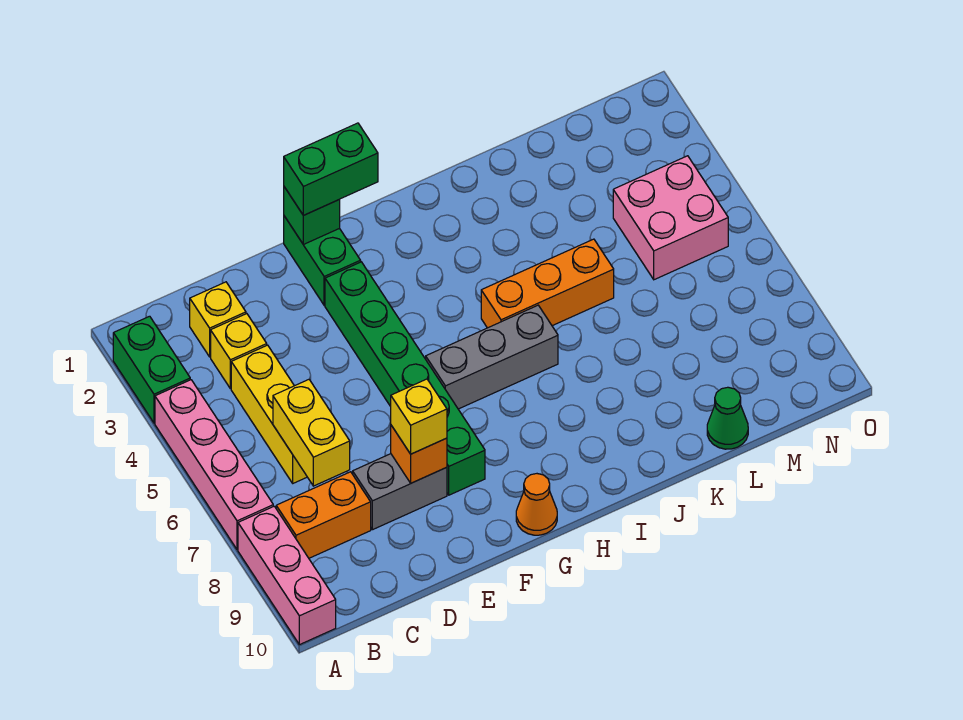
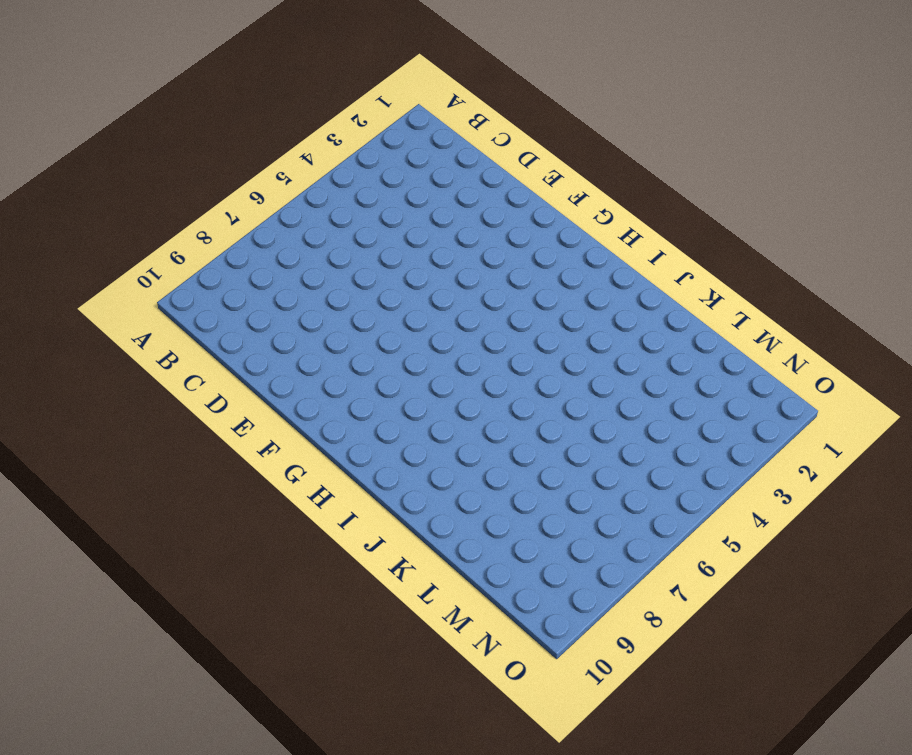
none -> green 1x2 brick [113,316,190,423]
none -> pink 1x4 brick [155,380,273,550]
none -> pink 1x3 brick [238,506,336,645]

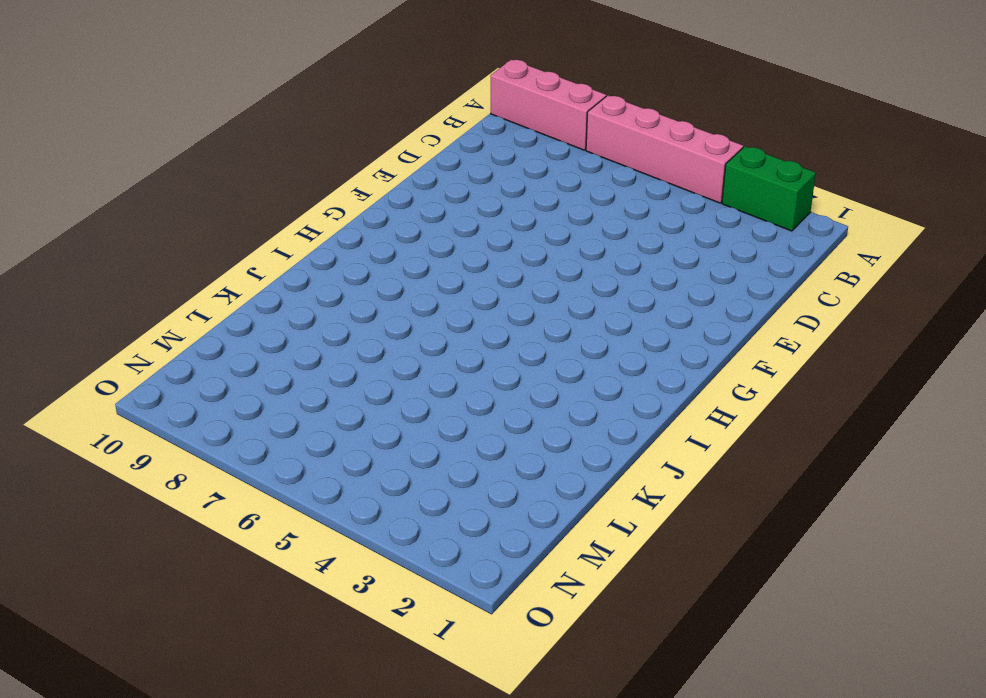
none -> orange 1x2 brick [276,472,371,558]
none -> yellow 1x1 brick [190,282,246,357]
none -> yellow 1x1 brick [211,314,267,389]

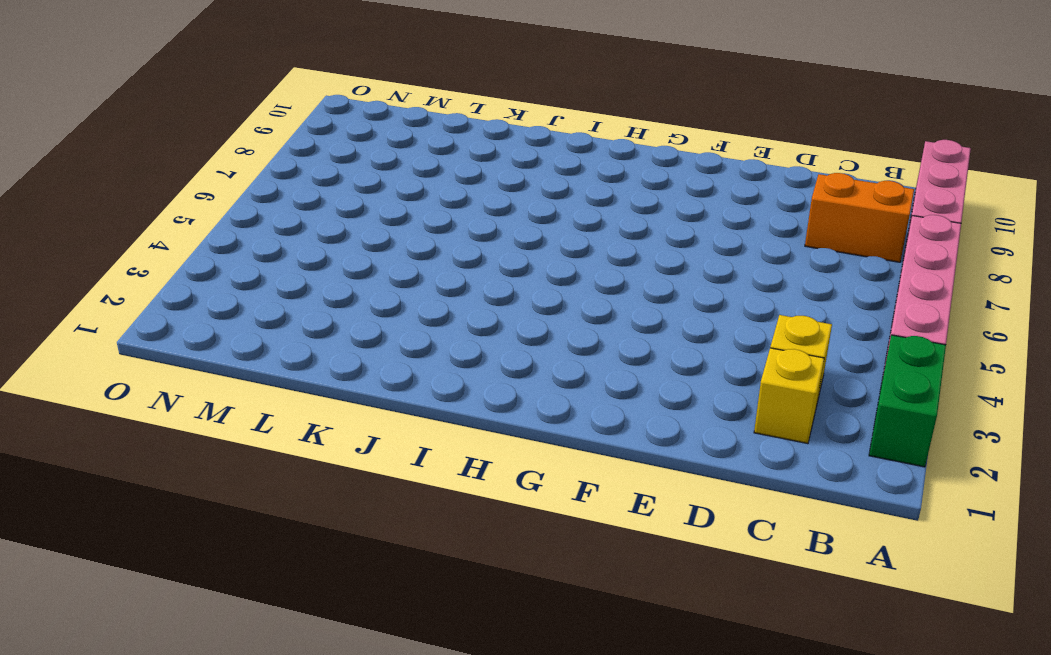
none -> yellow 1x3 brick [231,345,307,483]
none -> grey 1x2 brick [353,454,447,530]
none -> green 1x2 brick [284,216,361,305]

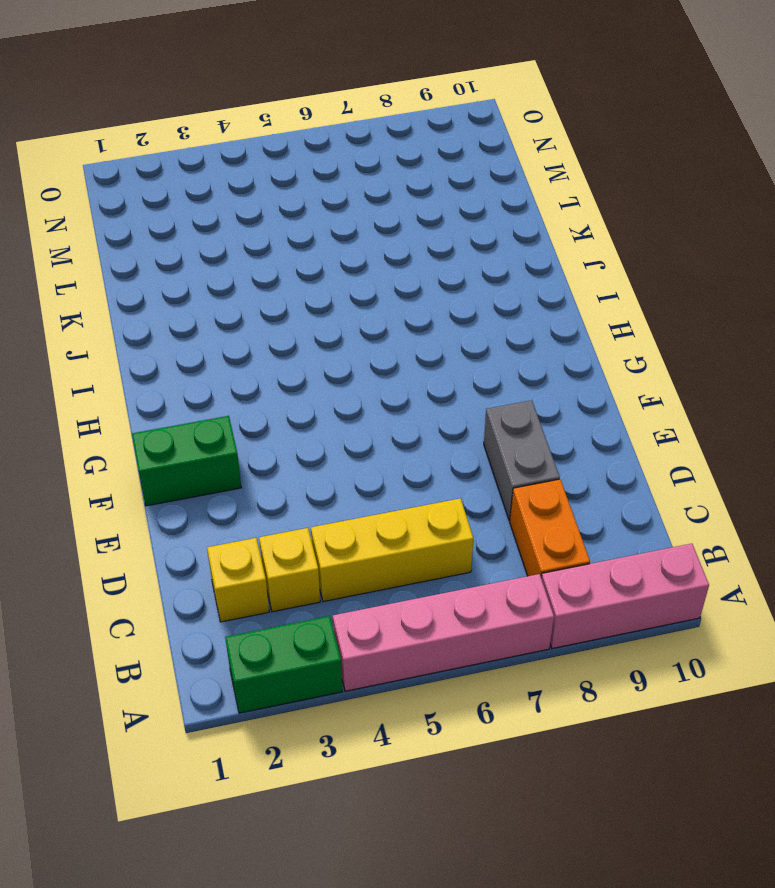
none -> green 1x6 brick [325,262,485,495]
none -> grey 1x3 brick [426,305,558,409]
none -> orange 1x1 cone [516,474,557,535]

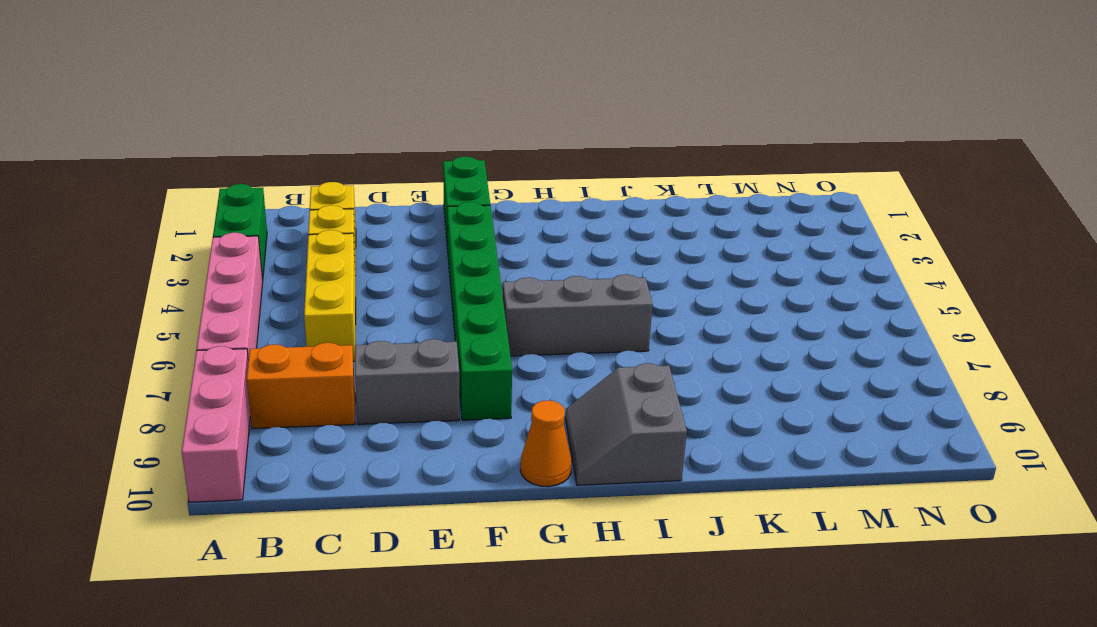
grey 2x2 slope [565,363,687,485] -> none
none -> orange 1x3 brick [481,239,614,328]
none -> green 1x1 cone [707,387,748,449]
none -> pink 2x2 brick [613,156,728,280]

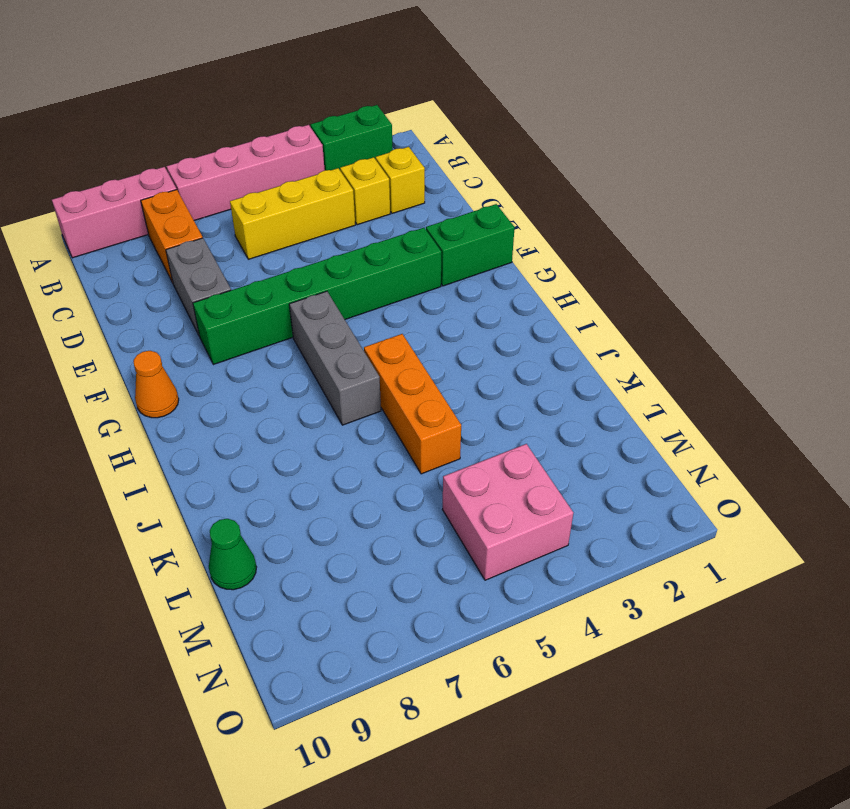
none -> yellow 1x2 brick [273,380,350,486]
none -> orange 1x1 brick [391,425,447,483]
none -> green 1x1 brick [284,187,340,244]

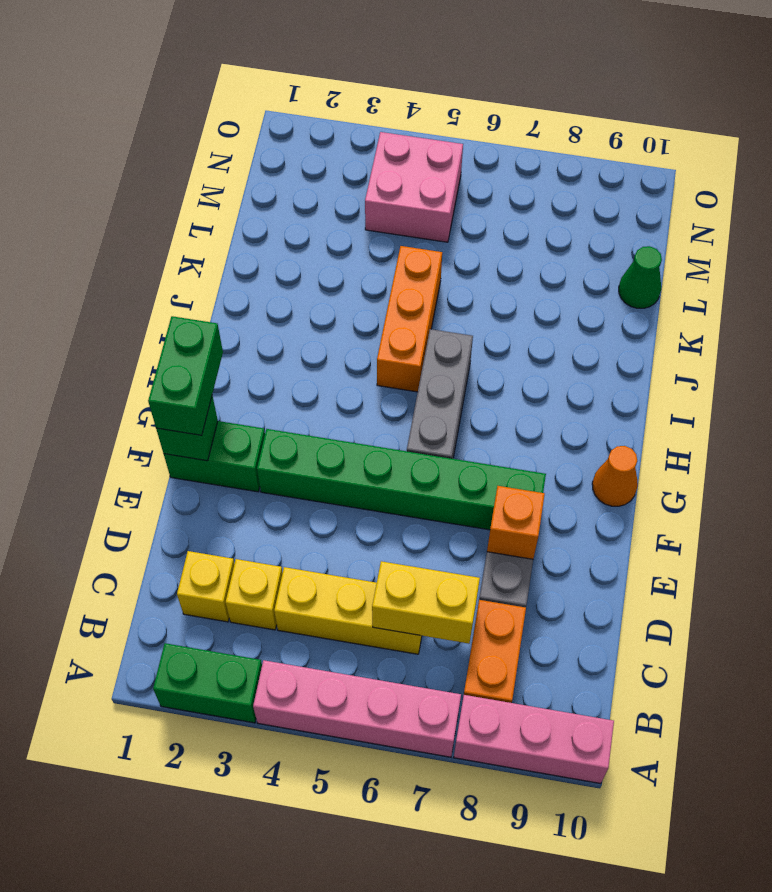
none -> yellow 1x1 brick [391,379,447,454]

